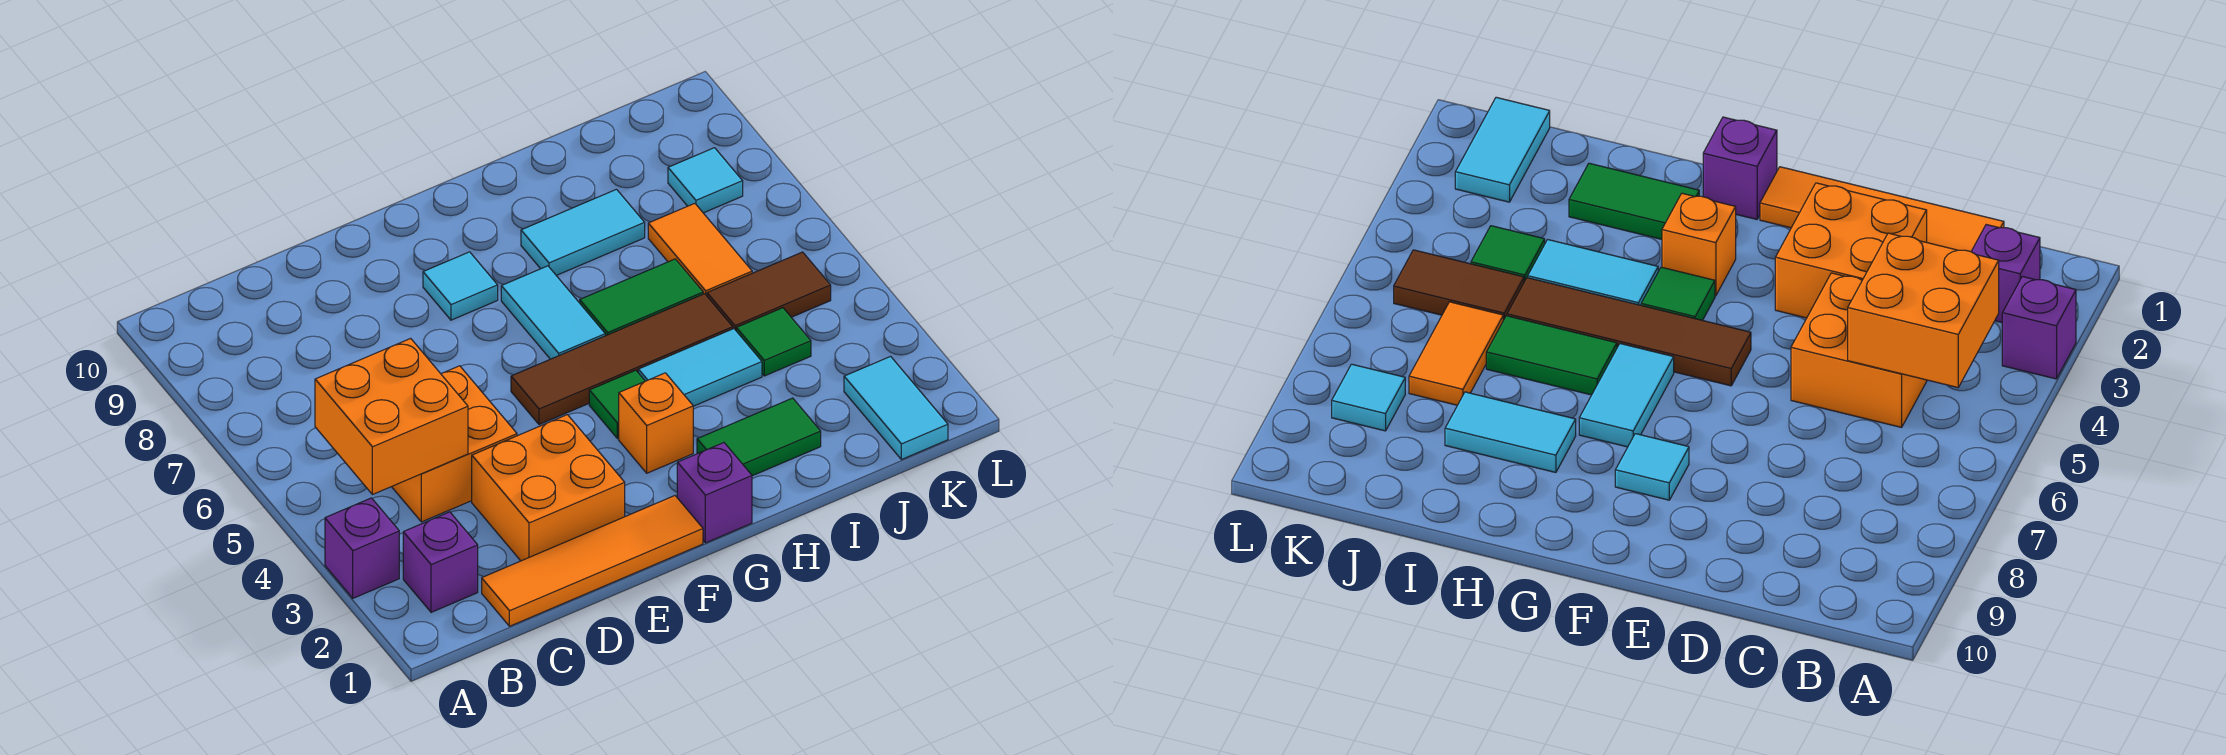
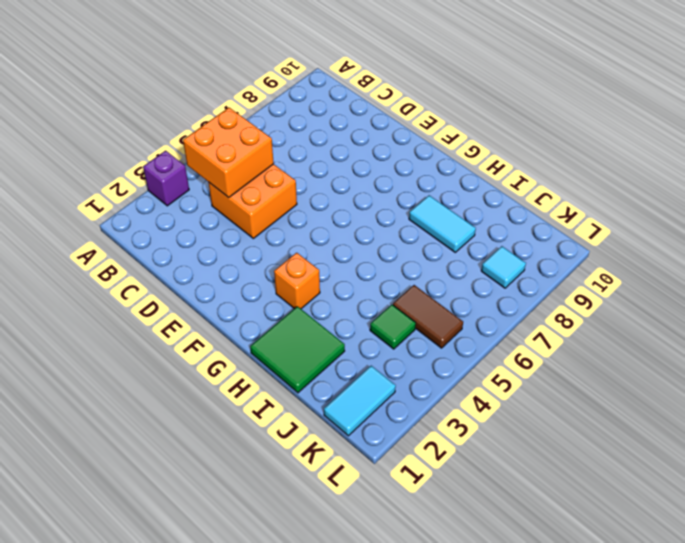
green 2x2 tile [250,306,345,393] -> green 1x2 tile [697,398,821,476]
none -> purple 1x1 brick [403,512,478,612]
none -> orange 1x4 tile [482,496,703,626]
none -> orange 2x2 brick [472,415,625,561]

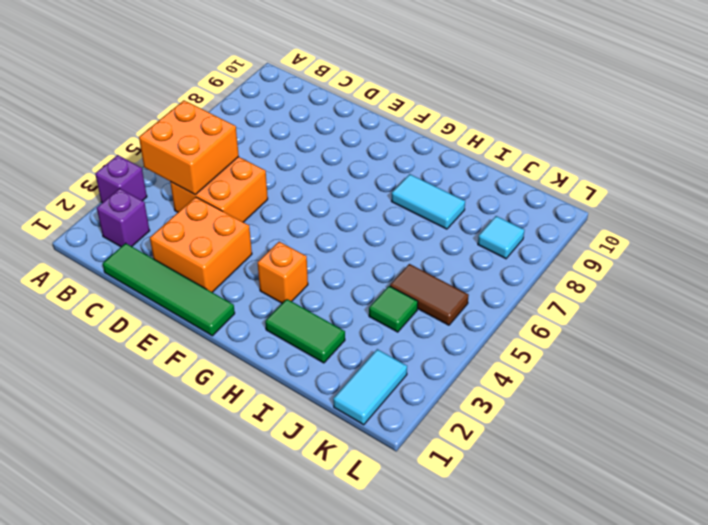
green 1x4 tile [103,243,235,336] -> orange 1x4 tile [482,496,703,626]
none -> brown 1x4 tile [511,294,733,425]
none -> cyan 1x1 tile [423,252,498,320]
none -> purple 1x1 brick [677,443,752,543]

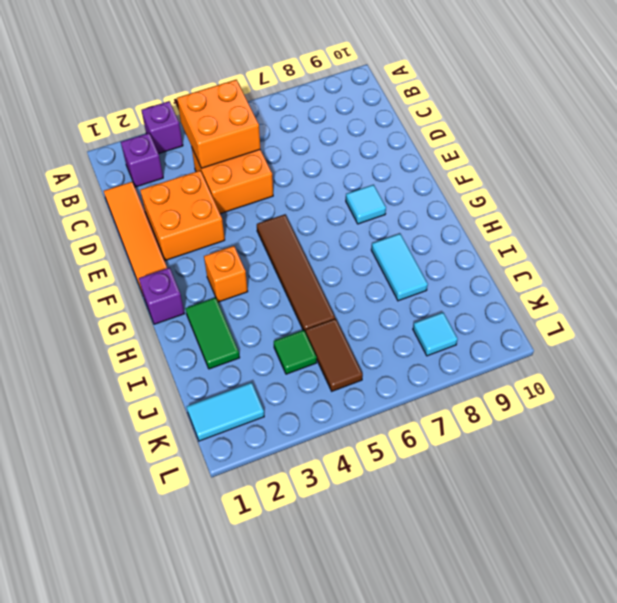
none -> green 1x1 tile [589,370,645,439]
none -> cyan 1x2 tile [501,266,605,359]
none -> cyan 1x2 tile [638,329,762,406]

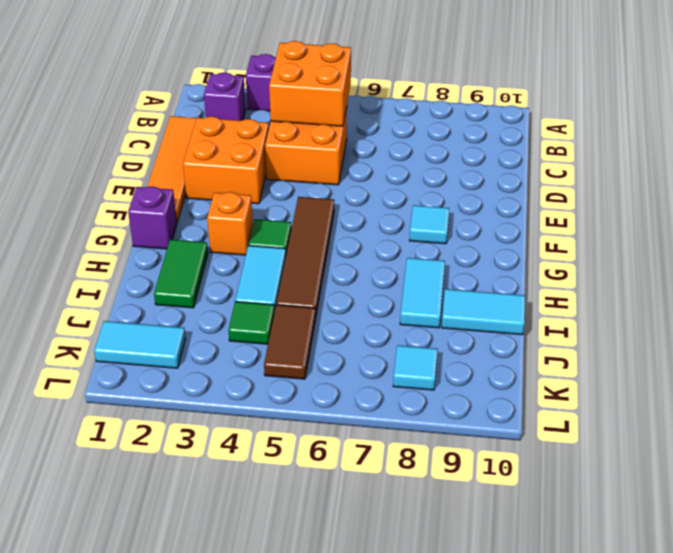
cyan 1x2 tile [442,289,525,335] -> cyan 1x2 tile moved to [501,266,605,359]
none -> green 1x2 tile [580,259,703,336]
none -> orange 1x2 tile [648,203,752,296]

